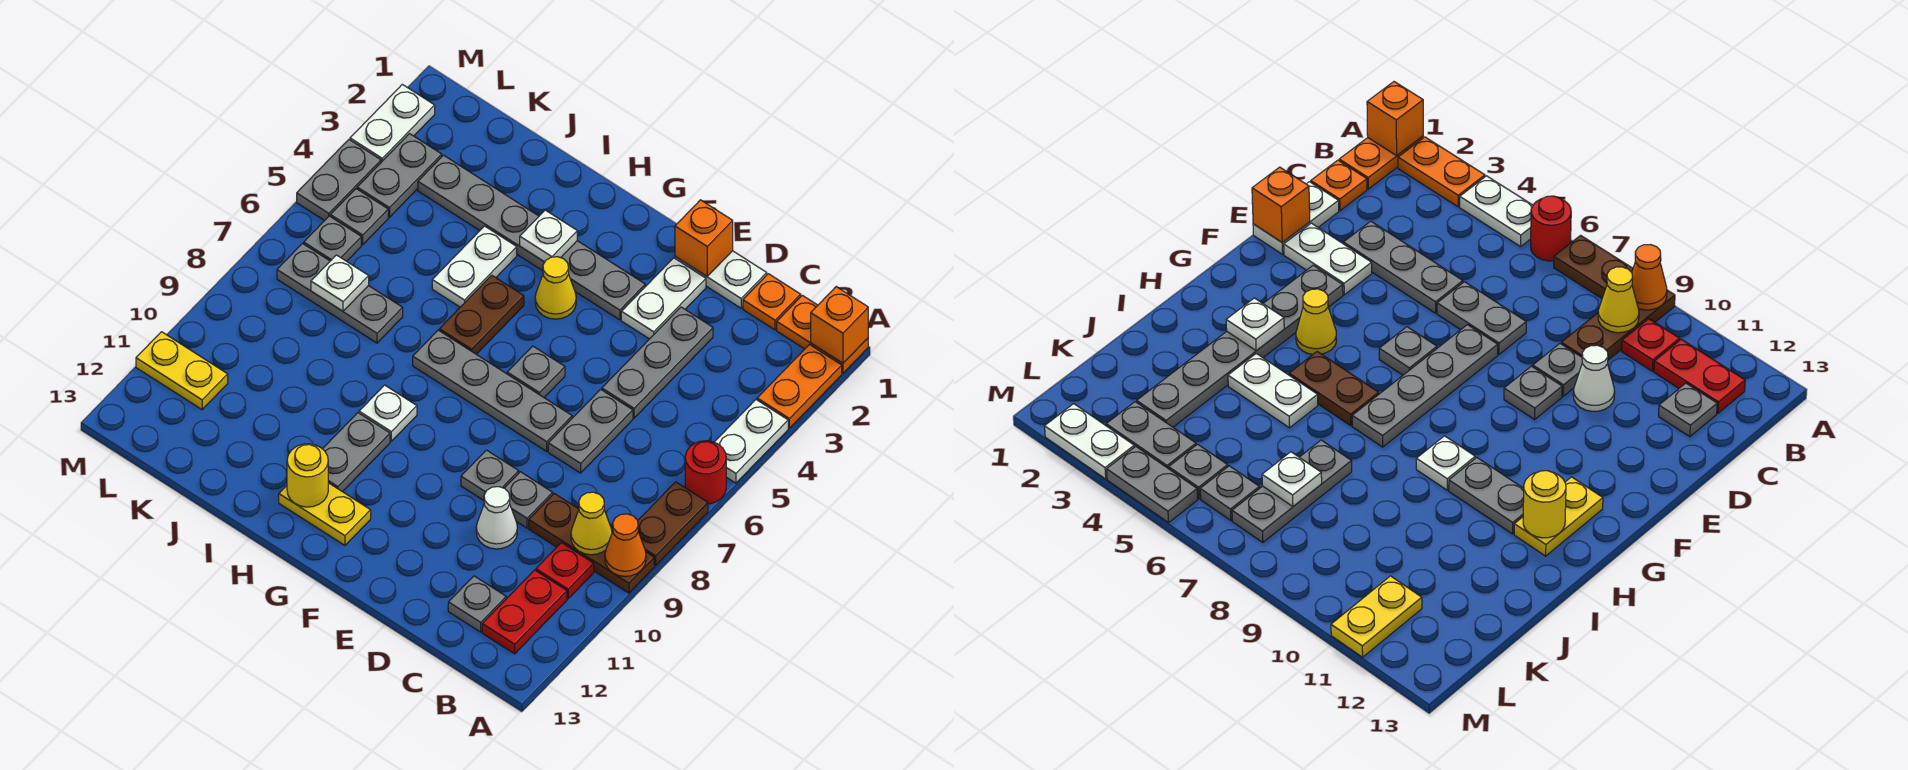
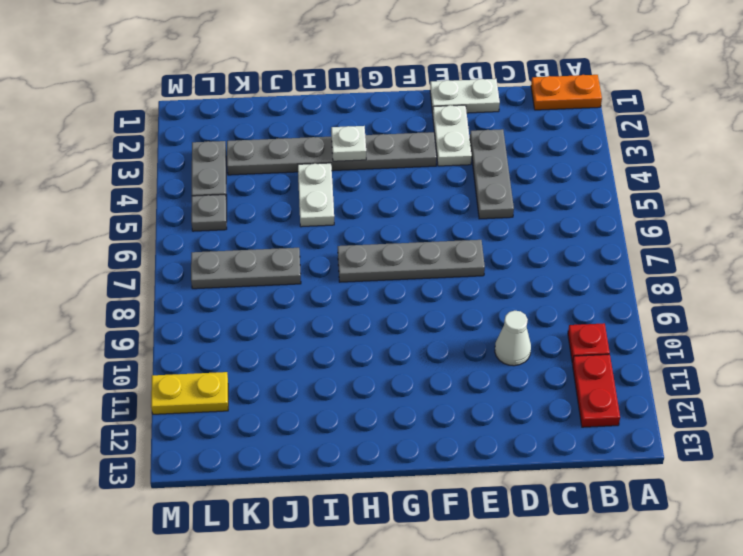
none -> orange 1x2 plate [757,345,842,428]
none -> white 1x2 plate [715,400,788,483]
none -> red 1x1 round brick [685,441,726,504]
none -> brown 1x2 plate [638,482,708,566]

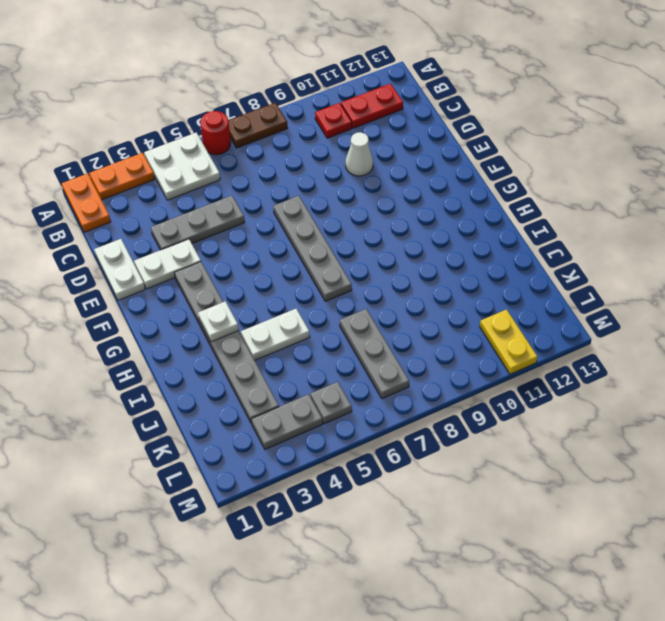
white 2x2 plate [144,132,220,200] -> white 1x2 plate [715,400,788,483]
none -> brown 1x3 plate [529,494,654,593]
none -> orange 1x1 plate [743,274,801,330]
none -> grey 1x1 plate [448,576,506,632]
none -> grey 1x2 plate [548,389,633,473]

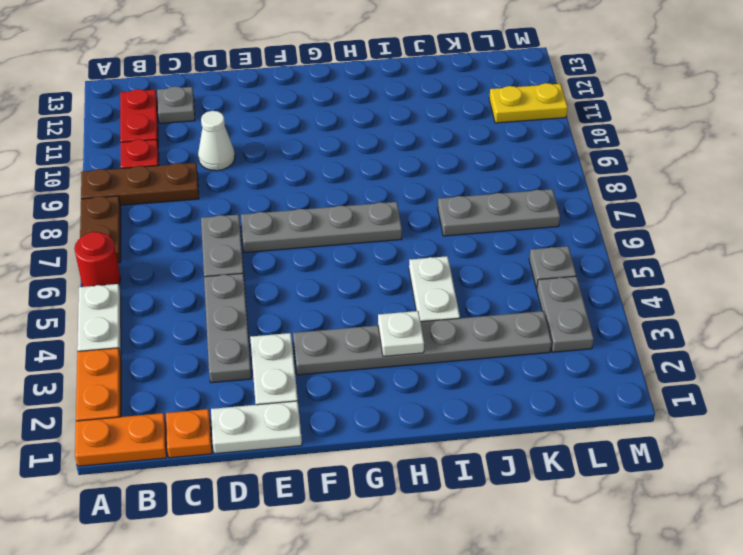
none -> grey 1x1 plate [505,472,553,528]
none -> grey 1x1 plate [461,450,519,500]
none -> grey 1x1 plate [507,346,565,397]
none -> yellow 1x1 cone [535,257,576,319]

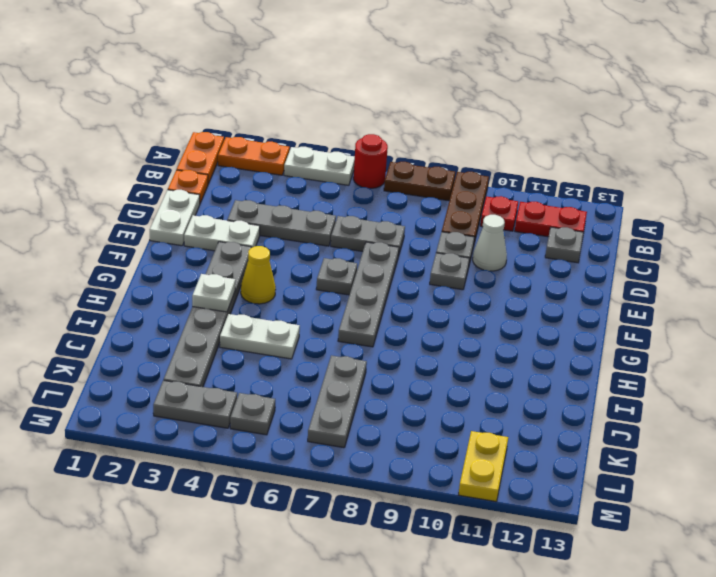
none -> yellow 1x2 plate [279,483,371,545]
none -> brown 1x2 plate [439,275,524,354]
none -> white 1x1 plate [359,385,417,441]
none -> grey 1x2 plate [323,413,390,492]

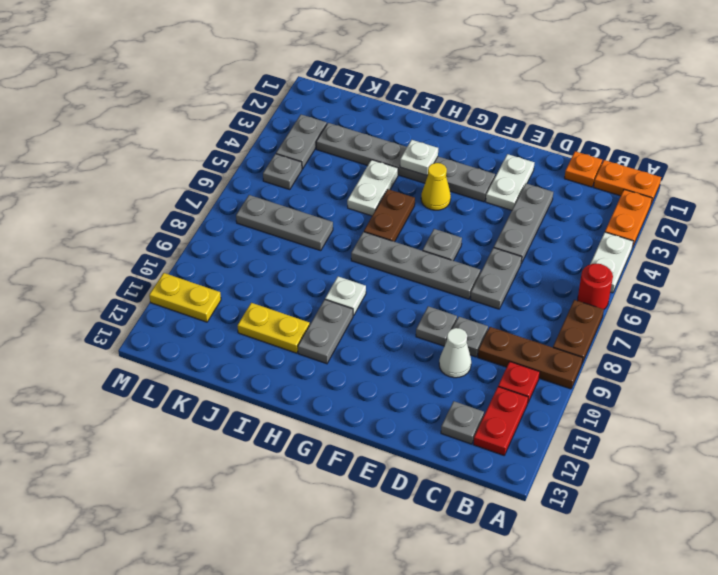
yellow 1x2 plate [238,303,310,353] -> yellow 1x2 plate moved to [279,483,371,545]
none -> white 1x2 plate [675,251,767,308]
none -> grey 1x1 plate [304,216,361,261]
none -> white 1x2 plate [350,84,435,162]
none -> grey 1x2 plate [297,140,381,221]

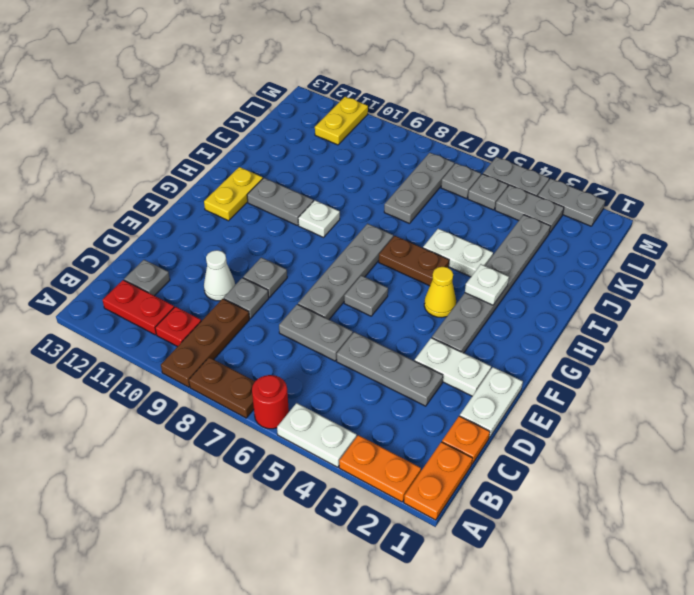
grey 1x2 plate [538,179,605,226] -> white 1x2 plate [350,84,435,162]
none -> orange 1x1 brick [811,287,868,363]
none -> orange 1x1 cone [605,514,646,576]
none -> yellow 1x1 cone [571,492,612,555]
none -> orange 1x1 brick [675,200,733,276]

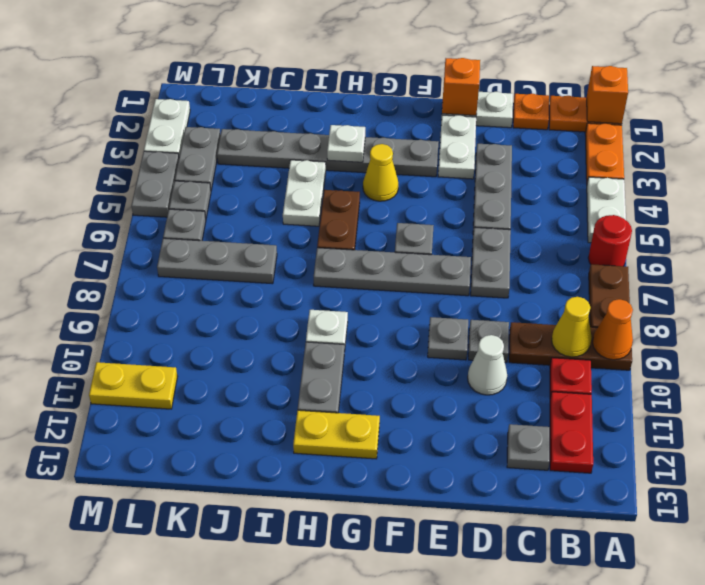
none -> yellow 1x1 round brick [287,444,328,507]
none -> white 1x1 plate [311,255,369,311]

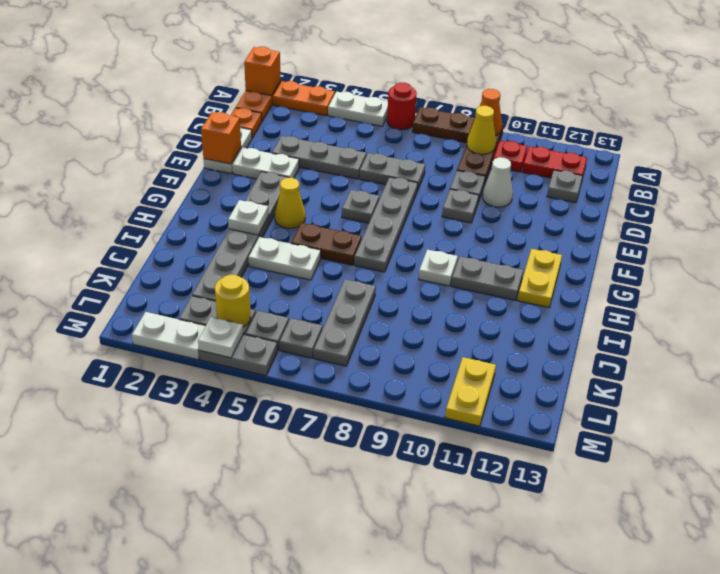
yellow 1x1 round brick [215,275,251,327] -> yellow 1x1 round brick moved to [287,444,328,507]
white 1x1 plate [198,317,243,358] -> white 1x1 plate moved to [311,255,369,311]

